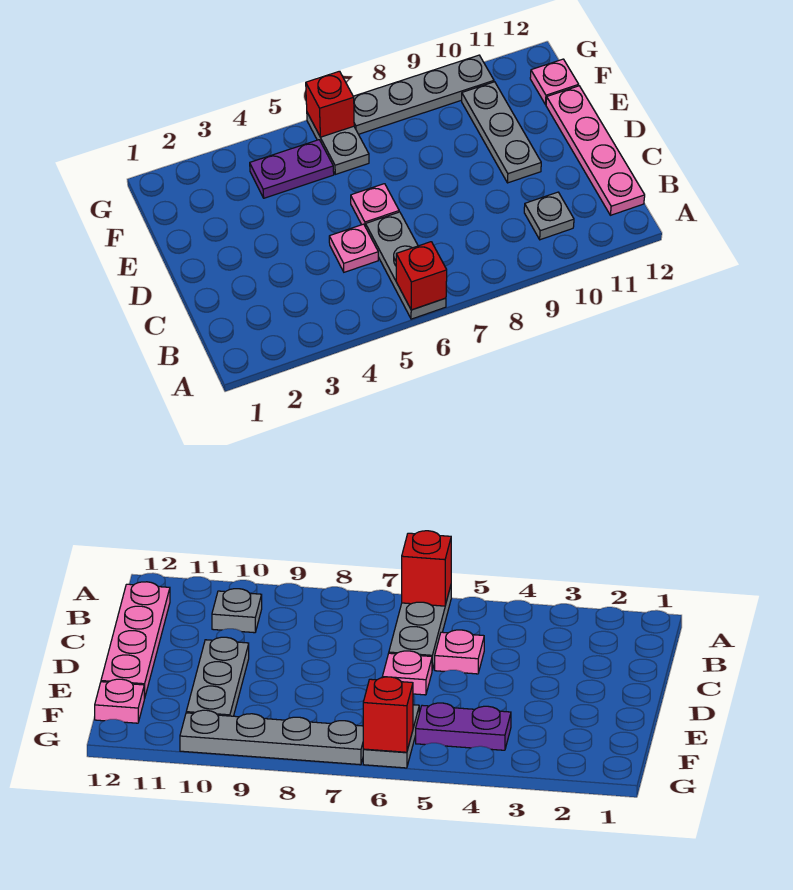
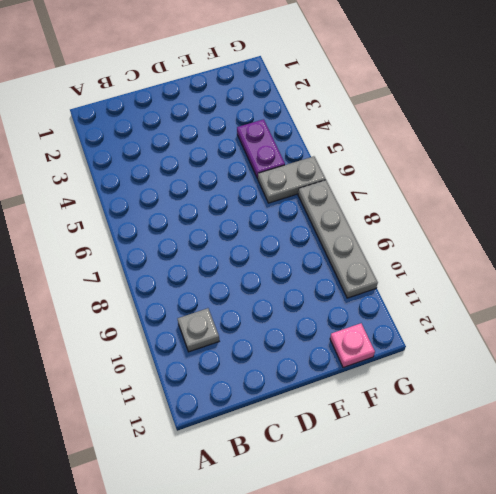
none -> grey 1x3 plate [366,212,446,319]
none -> pink 1x4 plate [546,86,645,215]
none -> pink 1x1 plate [329,224,378,272]

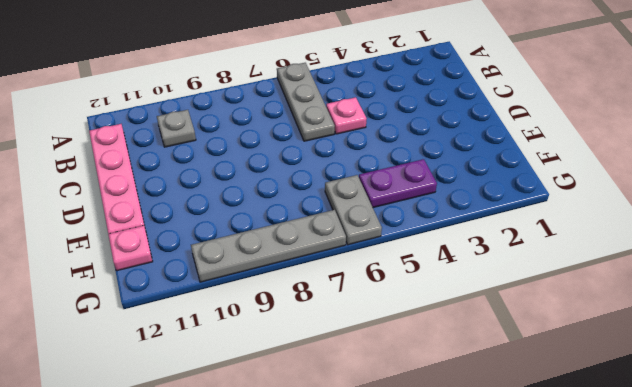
none -> pink 1x1 plate [351,184,399,227]
none -> grey 1x3 plate [462,82,541,183]
none -> red 1x1 brick [396,242,447,310]

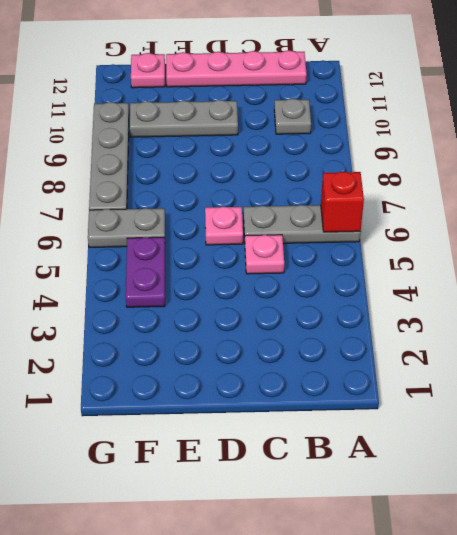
none -> red 1x1 brick [306,71,354,137]

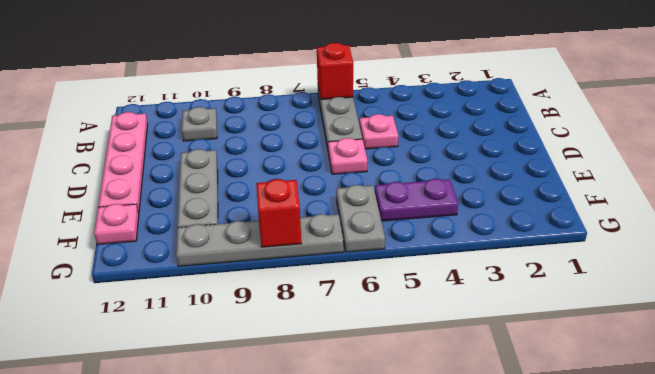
red 1x1 brick [256,179,302,247] -> red 1x1 brick moved to [306,71,354,137]

